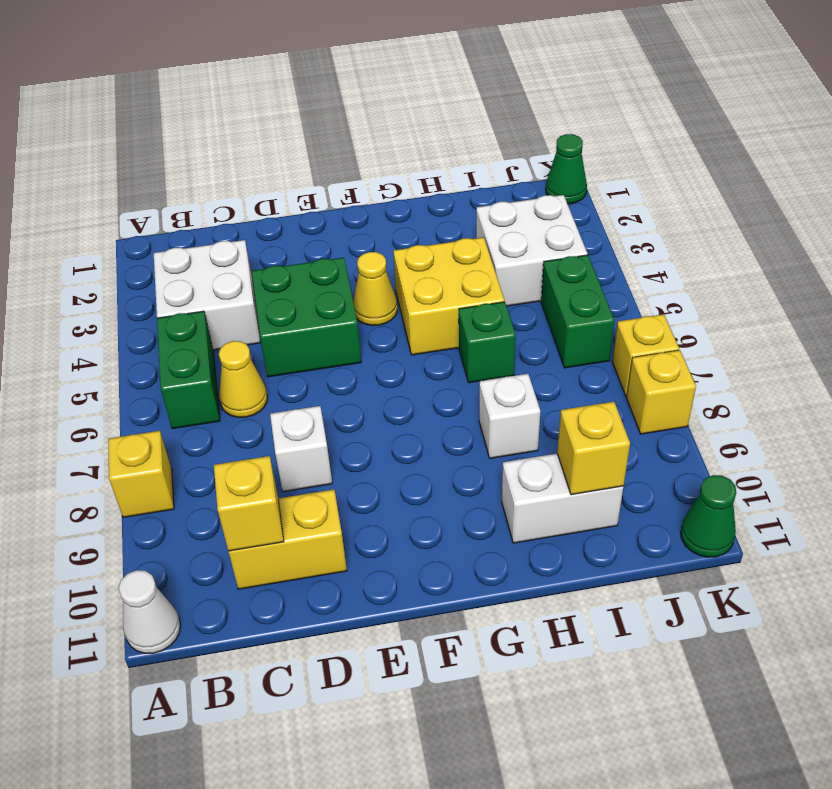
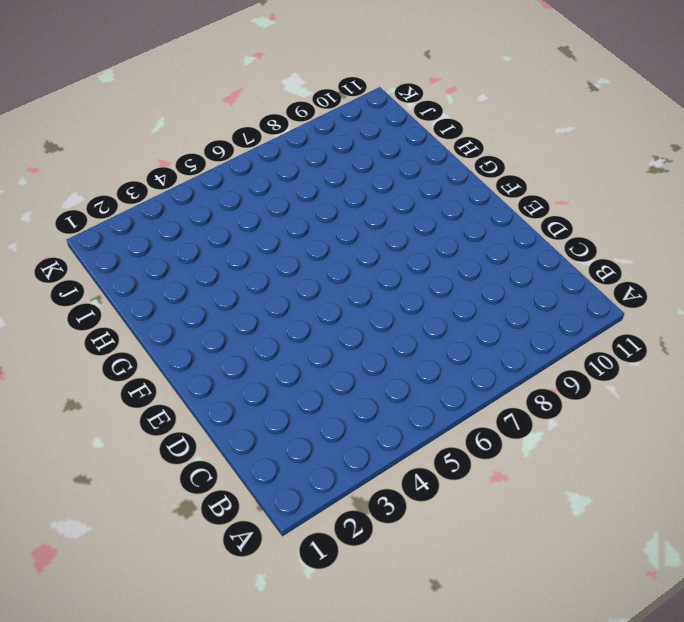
none -> yellow 1x1 brick [108,431,174,517]
none -> white 1x1 cone [119,570,181,653]
none -> white 2x2 brick [154,240,261,350]

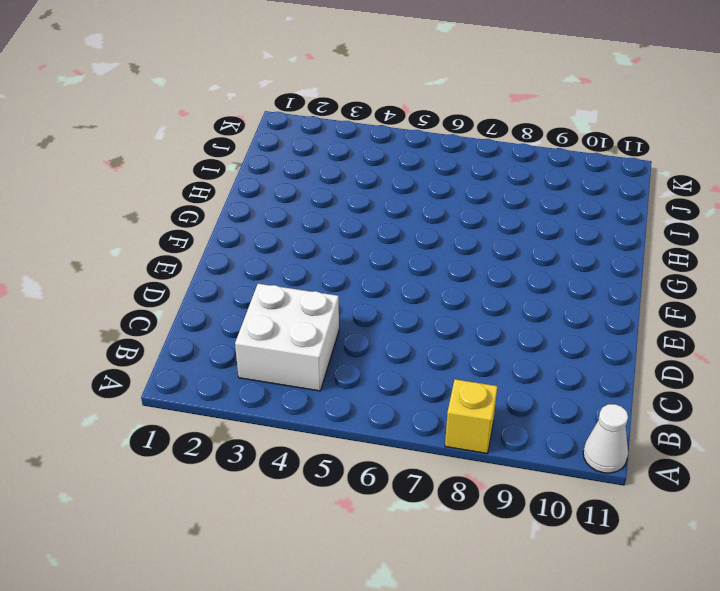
none -> green 1x2 brick [157,311,220,429]
none -> yellow 1x1 cone [219,341,268,417]
none -> yellow 1x2 brick [228,490,347,589]

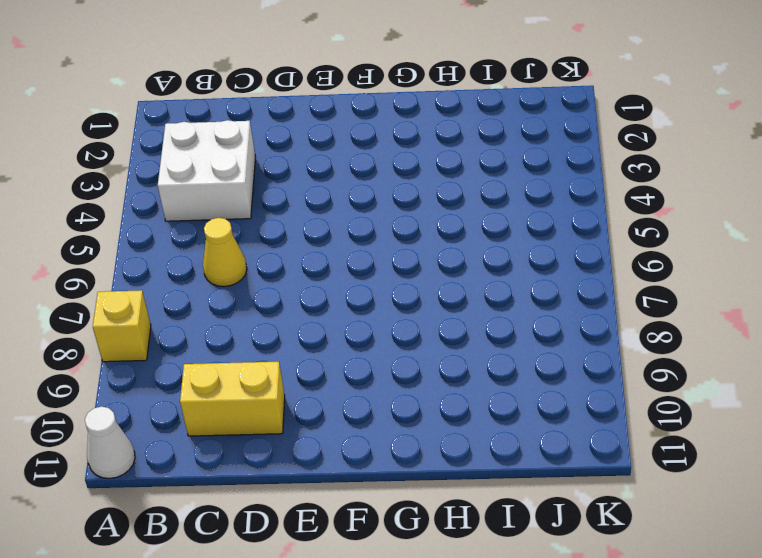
none -> green 1x2 brick [157,311,220,429]
none -> green 2x2 brick [252,258,361,377]
none -> white 1x1 brick [270,406,332,492]

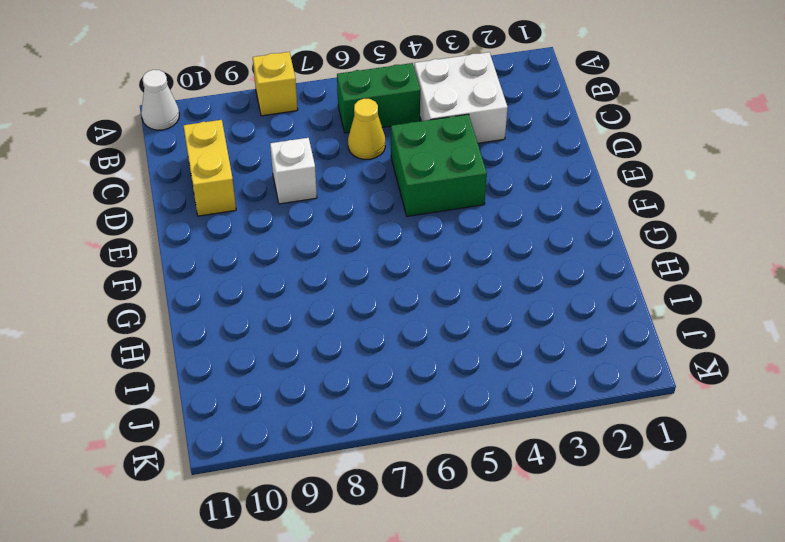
none -> yellow 1x1 cone [353,252,397,325]
none -> yellow 2x2 brick [393,237,504,355]
none -> green 1x1 brick [459,302,516,383]

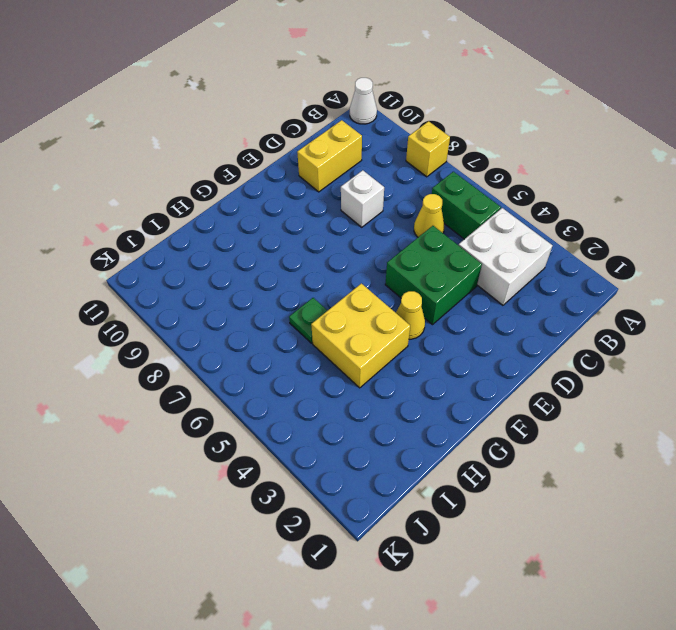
green 1x1 plate [289,298,328,343] -> green 1x1 brick [459,302,516,383]
none -> white 1x1 brick [479,374,540,458]
none -> white 1x2 brick [502,454,623,543]
none -> white 2x2 brick [476,195,587,306]

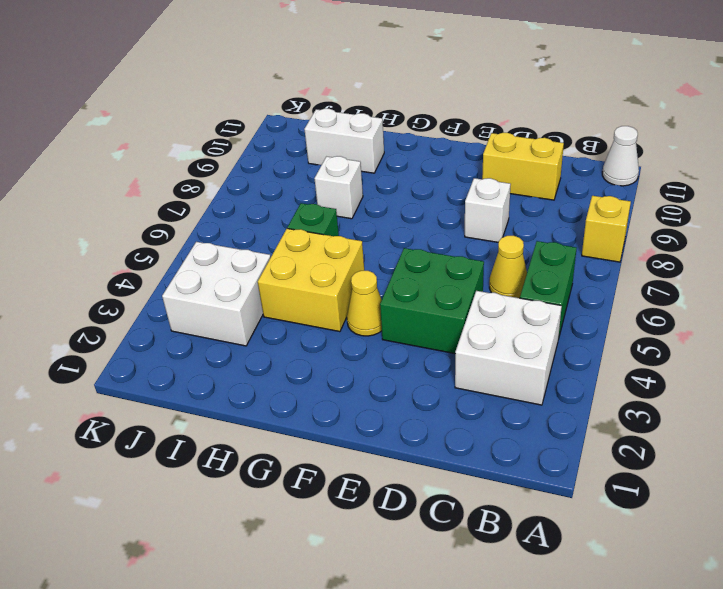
none -> green 1x2 brick [541,255,615,368]
none -> green 1x1 cone [546,134,587,204]
none -> yellow 1x1 brick [612,314,679,396]

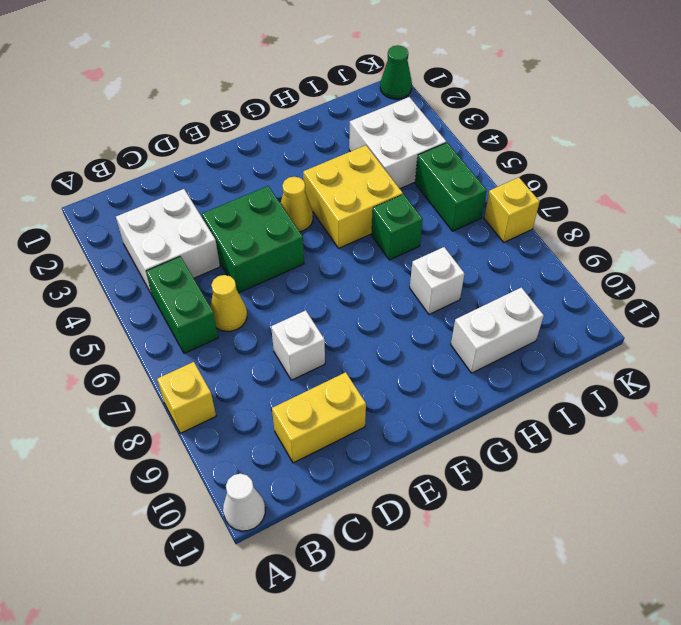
none -> yellow 1x1 brick [627,350,696,434]
none -> green 1x1 cone [681,475,736,557]
none -> yellow 1x1 brick [214,456,284,551]

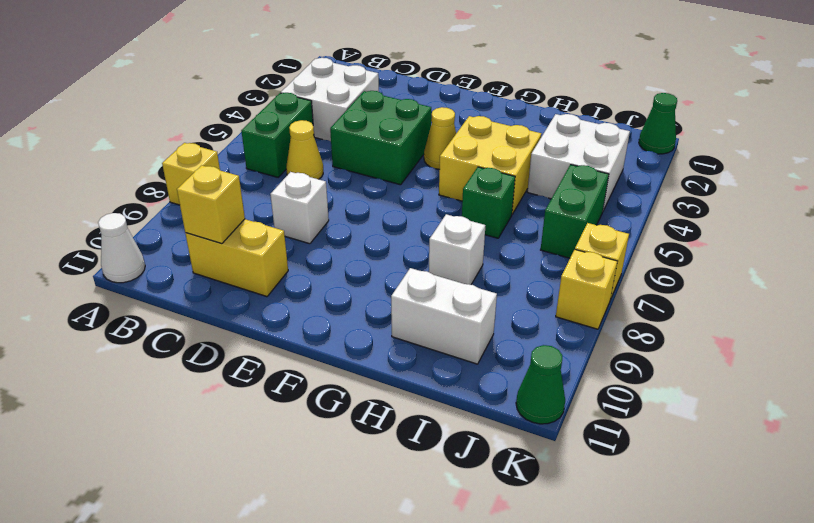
none -> yellow 1x1 brick [557,402,630,495]

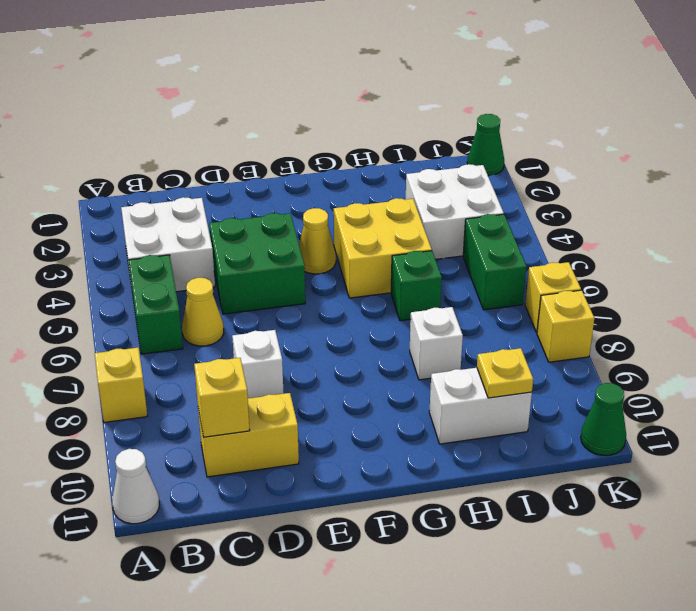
yellow 1x1 plate [477,348,533,398] -> yellow 1x1 brick [557,402,630,495]

